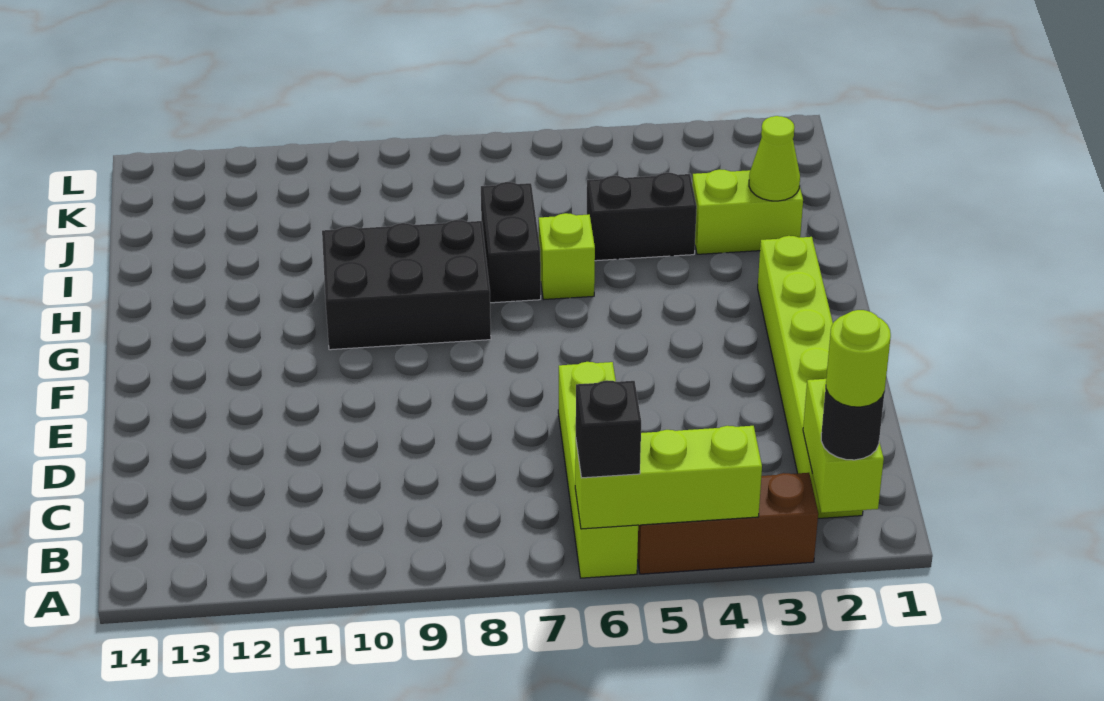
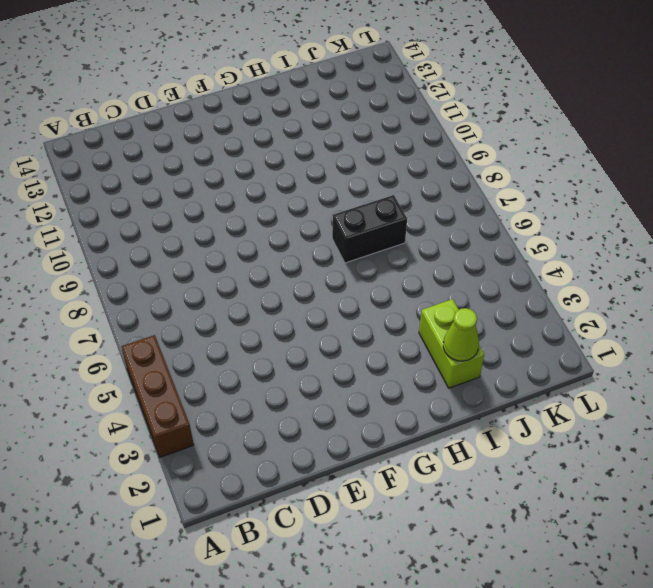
none -> lime 1x4 brick [558,362,638,578]
none -> lime 1x6 brick [758,236,863,519]
none -> black 2x3 brick [322,220,491,350]

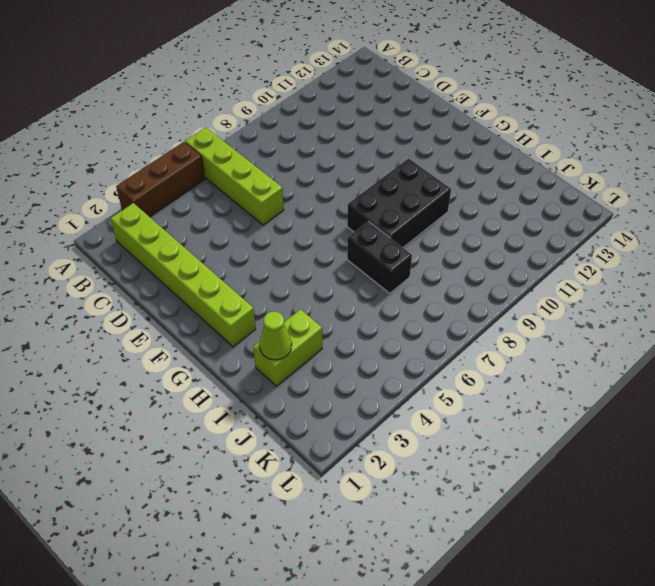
none -> lime 1x1 brick [539,213,595,299]
none -> black 1x2 brick [587,173,697,261]
none -> lime 1x2 brick [803,379,884,513]

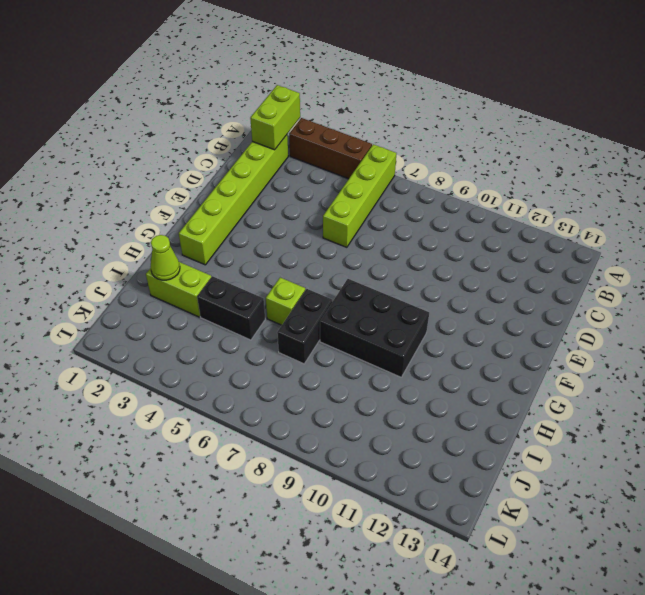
none -> lime 1x3 brick [575,426,762,529]
none -> black 1x1 round brick [821,388,884,460]
none -> black 1x1 brick [576,380,641,478]

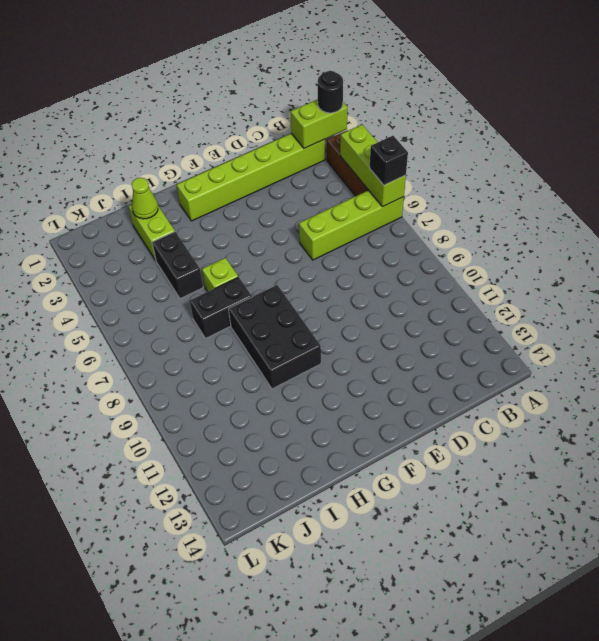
none -> lime 1x1 round brick [826,310,891,407]

